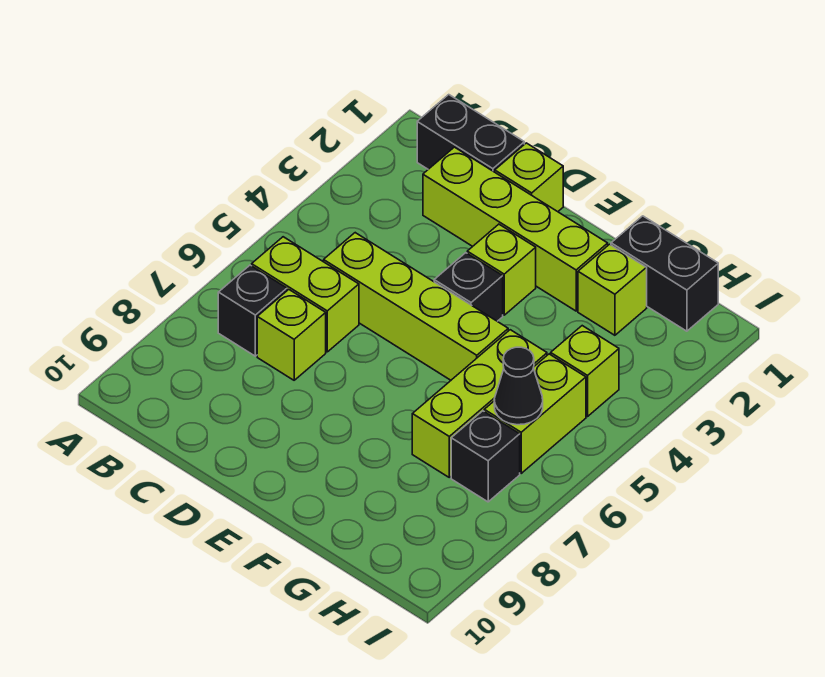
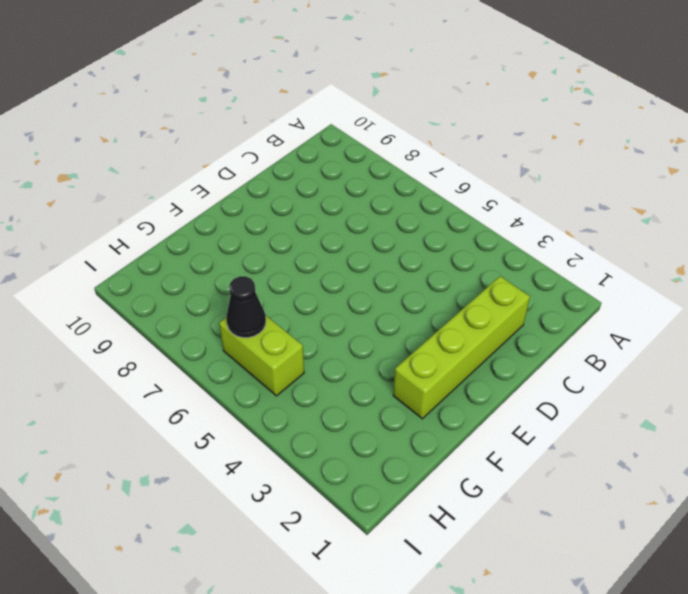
none -> black 1x2 brick [417,95,524,172]
none -> lime 1x2 brick [252,237,359,352]
none -> black 1x1 brick [218,265,287,356]

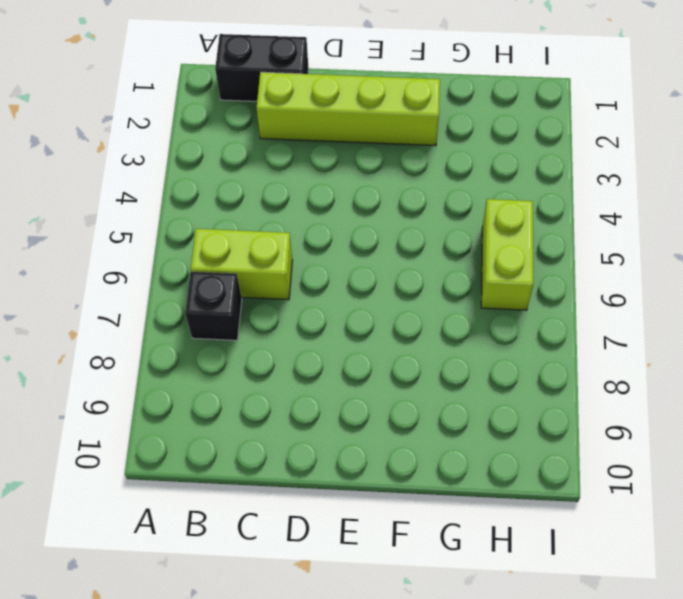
none -> lime 1x4 brick [324,233,508,380]
none -> lime 1x1 brick [257,290,326,380]
none -> lime 1x1 brick [495,143,563,212]

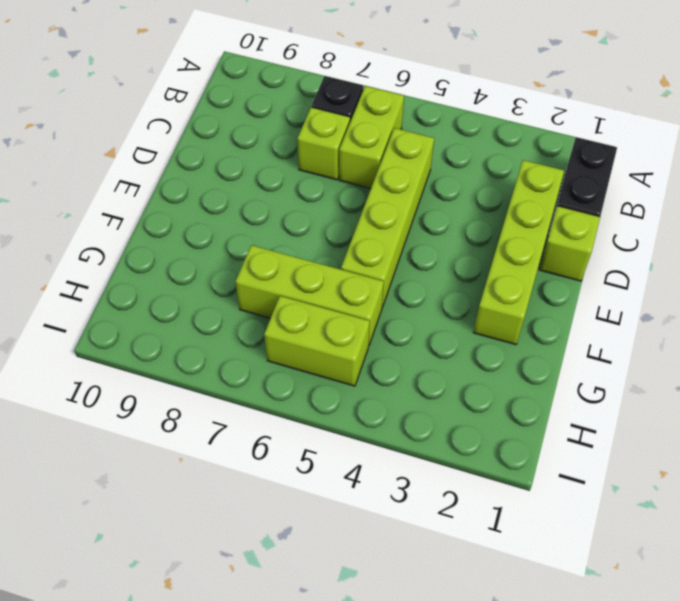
none -> lime 1x1 brick [467,224,536,315]
none -> black 1x1 brick [434,253,503,321]
none -> black 1x2 brick [611,216,718,331]

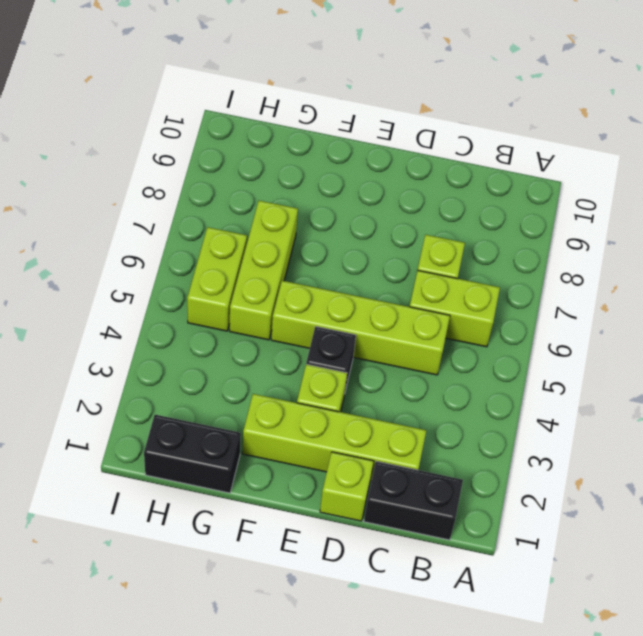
none -> black 1x1 brick [218,265,287,356]
none -> lime 1x1 brick [578,244,647,335]
none -> lime 1x1 brick [551,326,619,417]

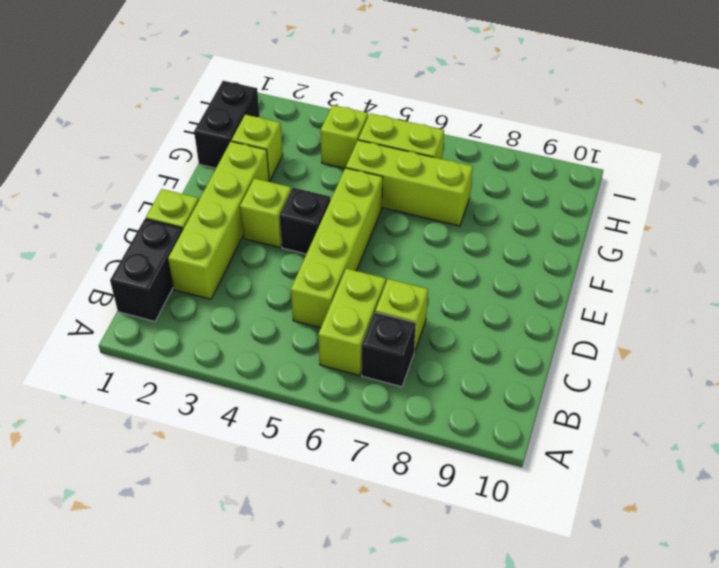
none -> black 1x1 brick [451,411,520,502]
none -> black 1x1 cone [494,347,543,425]

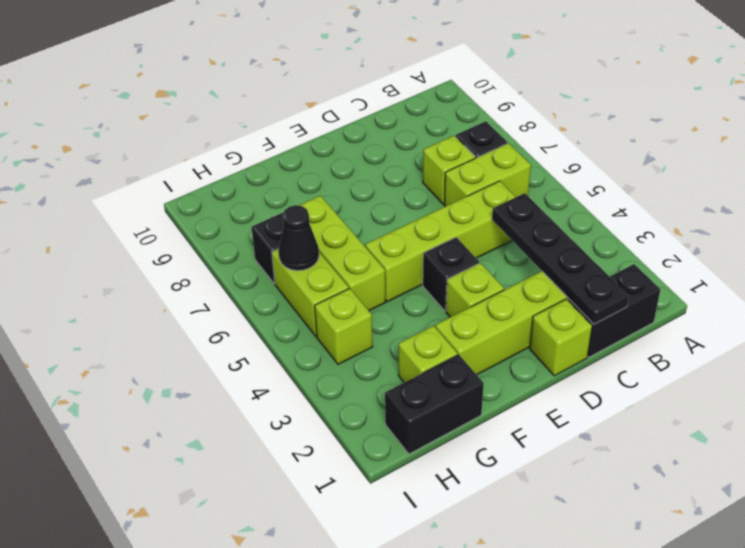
black 1x4 plate [492,193,629,324] -> none

